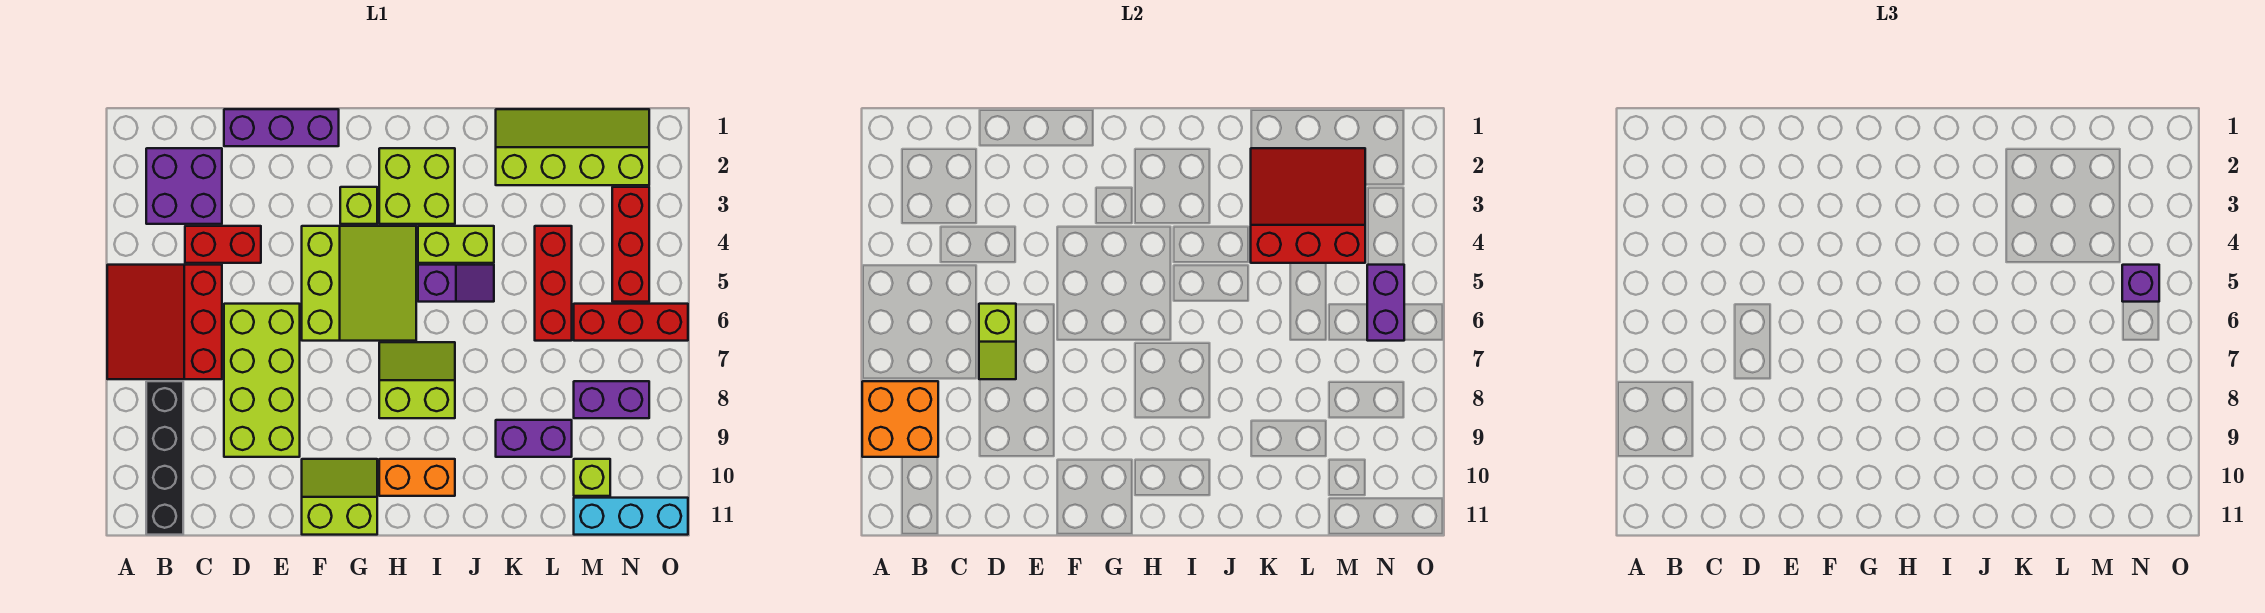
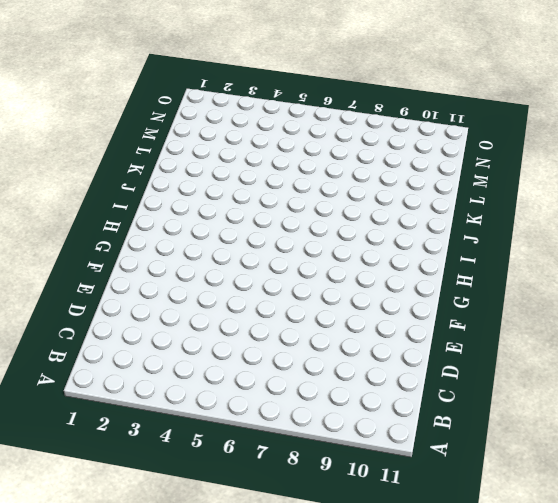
none -> red 3x3 slope [107,265,222,379]
none -> purple 2x2 brick [146,148,222,224]
none -> black 1x4 brick [146,381,183,535]

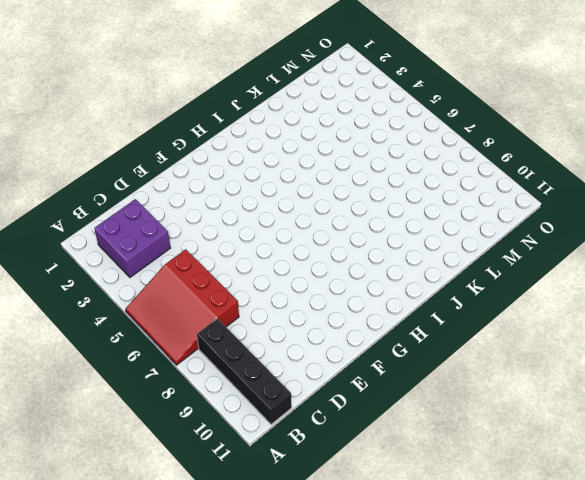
none -> red 1x2 brick [185,226,261,263]
none -> purple 1x3 brick [224,109,339,146]
none -> lime 2x4 brick [224,304,300,457]

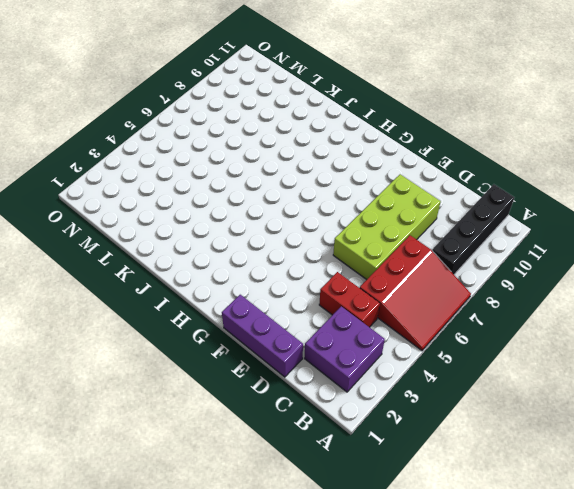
none -> lime 3x3 slope [302,226,416,341]
none -> lime 2x2 slope [302,459,377,535]
none -> lime 1x1 brick [340,187,377,224]

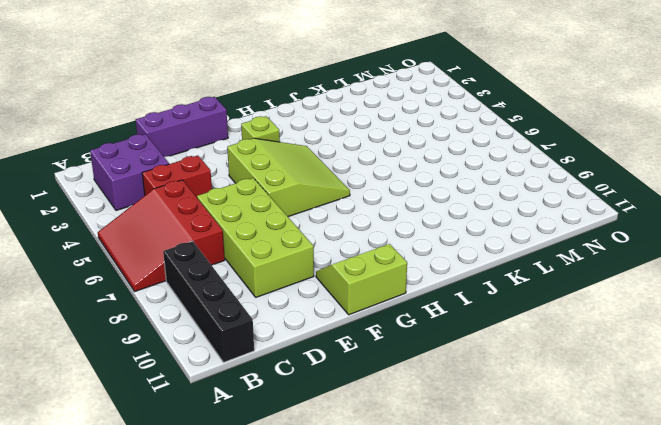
none -> lime 2x2 brick [379,148,455,224]
none -> lime 2x2 slope [379,342,455,418]
none -> orange 1x2 brick [379,459,455,496]

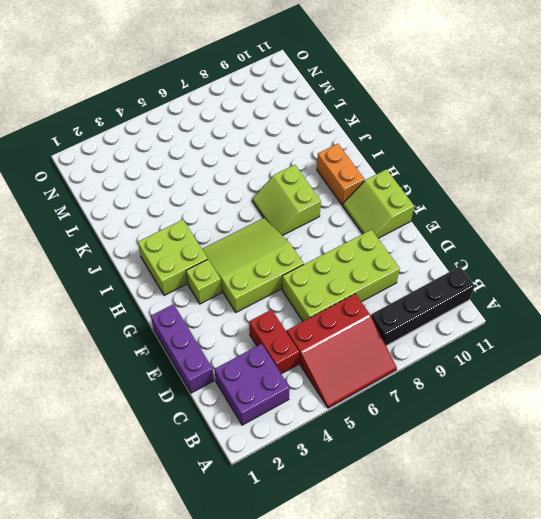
none -> lime 1x2 brick [418,226,494,263]
none -> purple 1x2 slope [418,265,494,302]
none -> lime 2x4 slope [496,109,649,185]

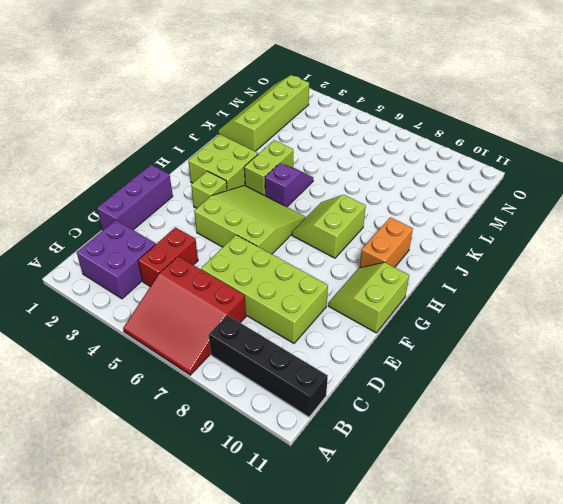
none -> purple 1x2 brick [496,420,572,457]
none -> red 1x3 brick [535,226,572,341]
none -> red 1x3 brick [574,304,688,341]

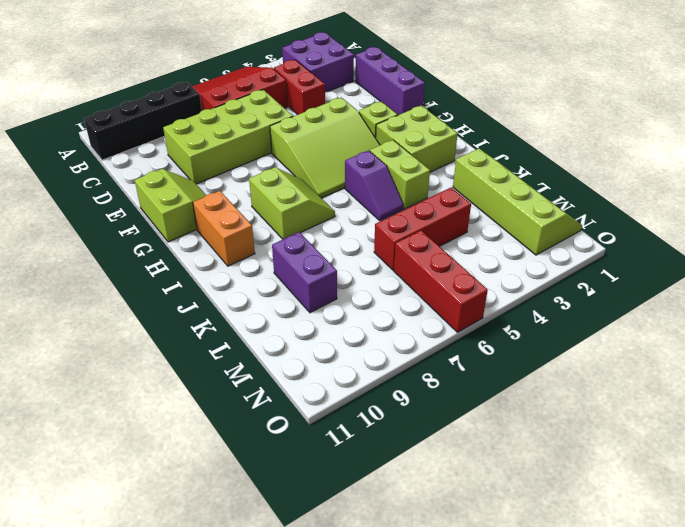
none -> purple 1x2 brick [574,381,649,418]
none -> lime 1x1 brick [574,459,610,496]
none -> cyan 1x3 brick [574,498,688,535]

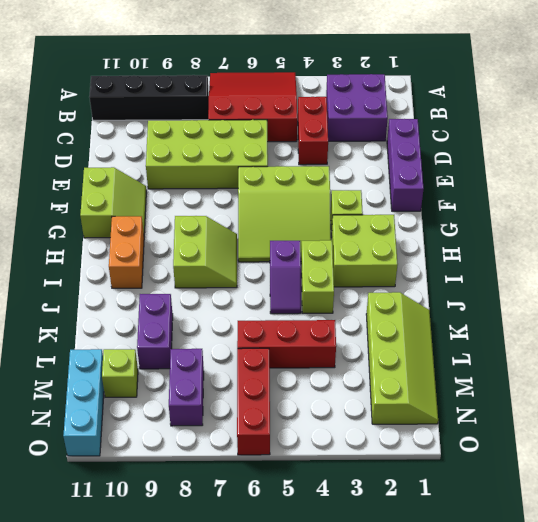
none -> red 1x3 brick [612,187,649,302]
none -> orange 2x2 brick [862,381,938,457]
none -> lime 1x2 slope [979,304,1016,379]

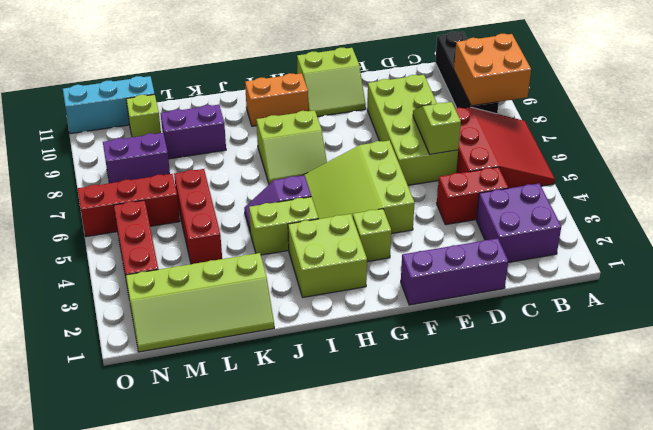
none -> red 3x3 slope [1251,148,1365,263]
none -> purple 1x2 brick [1367,265,1404,341]
none -> purple 1x1 brick [2122,265,2159,302]

